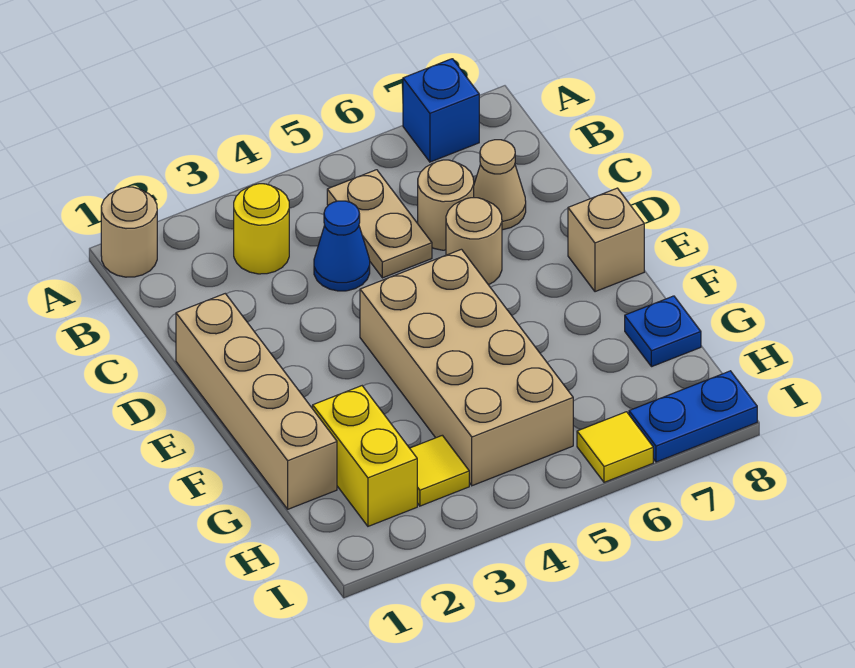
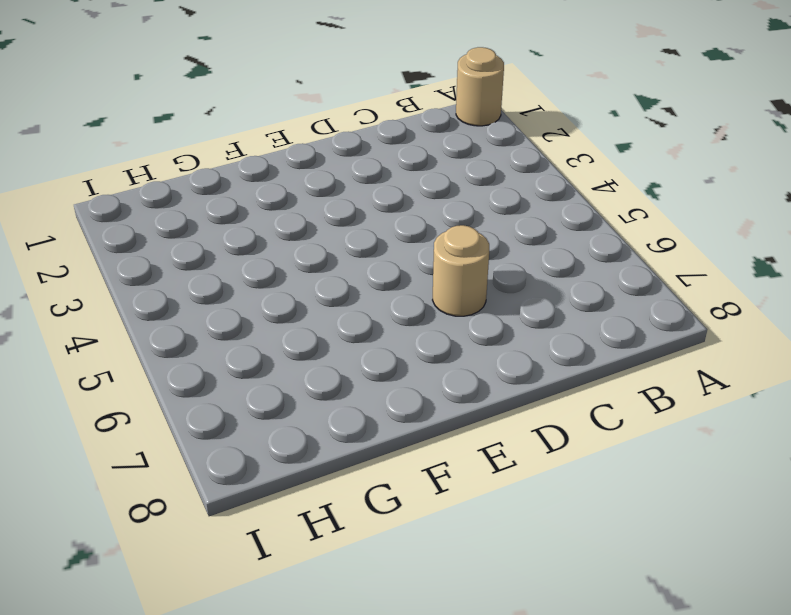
none -> blue 1x1 brick [403,59,479,162]
none -> yellow 1x1 round brick [234,184,289,274]
none -> tan 1x2 plate [327,170,432,278]

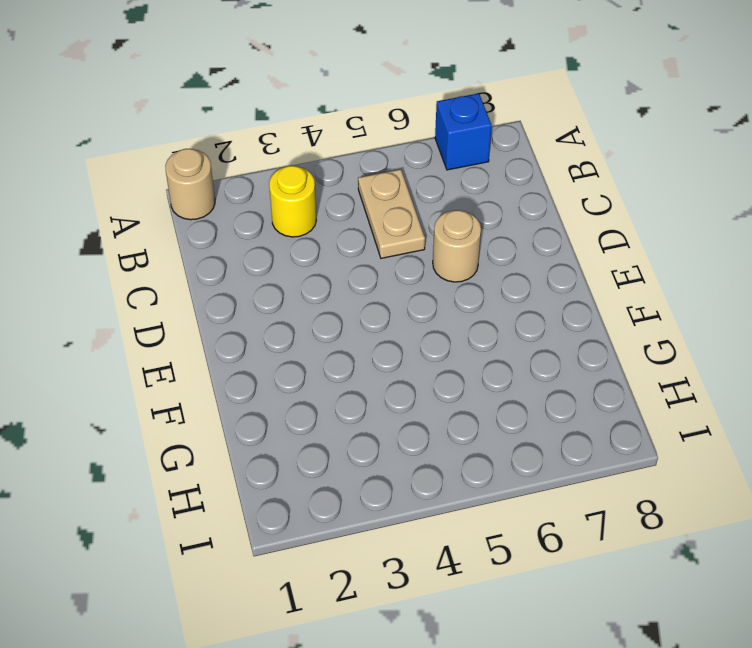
none -> blue 1x1 cone [314,201,370,291]
none -> tan 1x1 round brick [418,160,474,250]
none -> tan 1x1 cone [474,140,526,230]

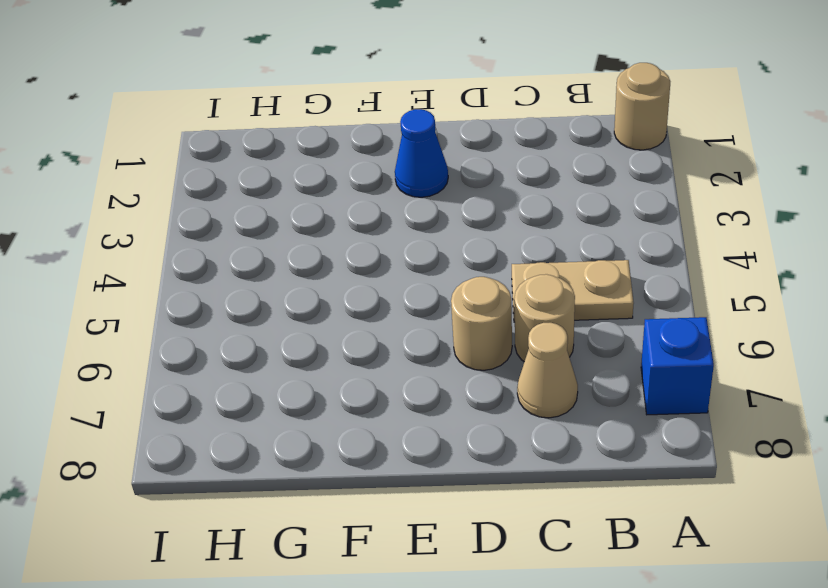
blue 1x1 cone [395,109,448,197] -> blue 1x1 cone moved to [314,201,370,291]
none -> yellow 1x1 round brick [234,184,289,274]
none -> tan 1x4 brick [176,294,337,509]
none -> tan 2x4 brick [360,249,573,486]

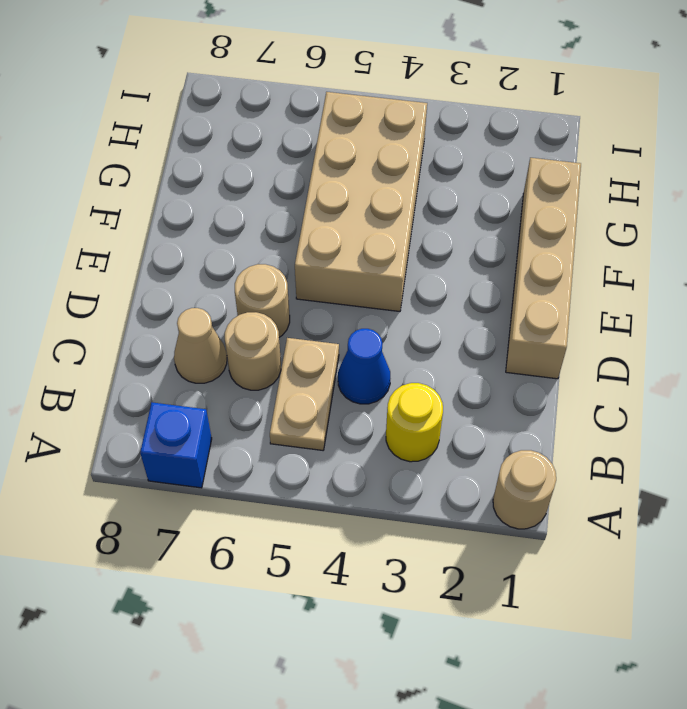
none -> tan 1x1 brick [568,188,644,292]
none -> yellow 1x2 brick [313,386,417,526]
none -> blue 1x1 plate [625,296,701,367]

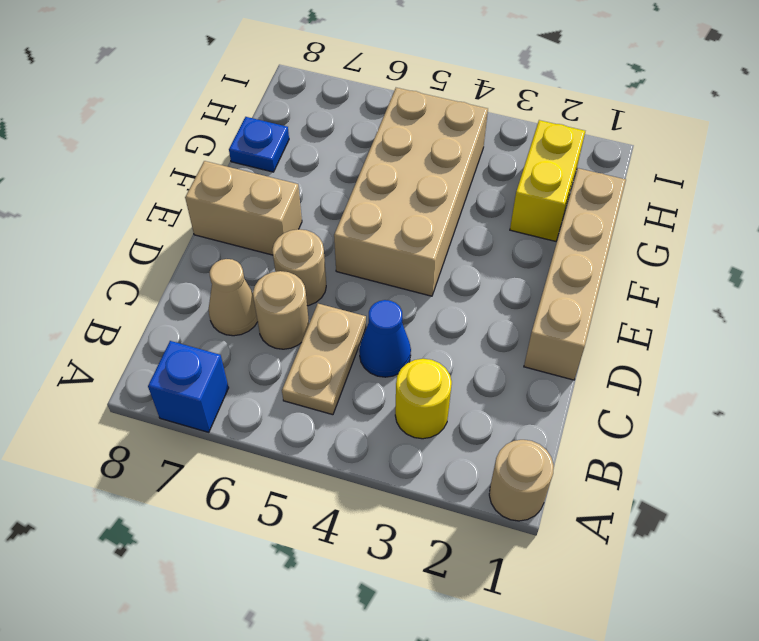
tan 1x2 brick [185,161,302,255] -> tan 1x1 brick [568,188,644,292]
none -> yellow 1x1 tile [410,435,469,506]
none -> yellow 1x1 tile [577,412,653,482]
none -> blue 1x2 plate [629,371,757,462]

